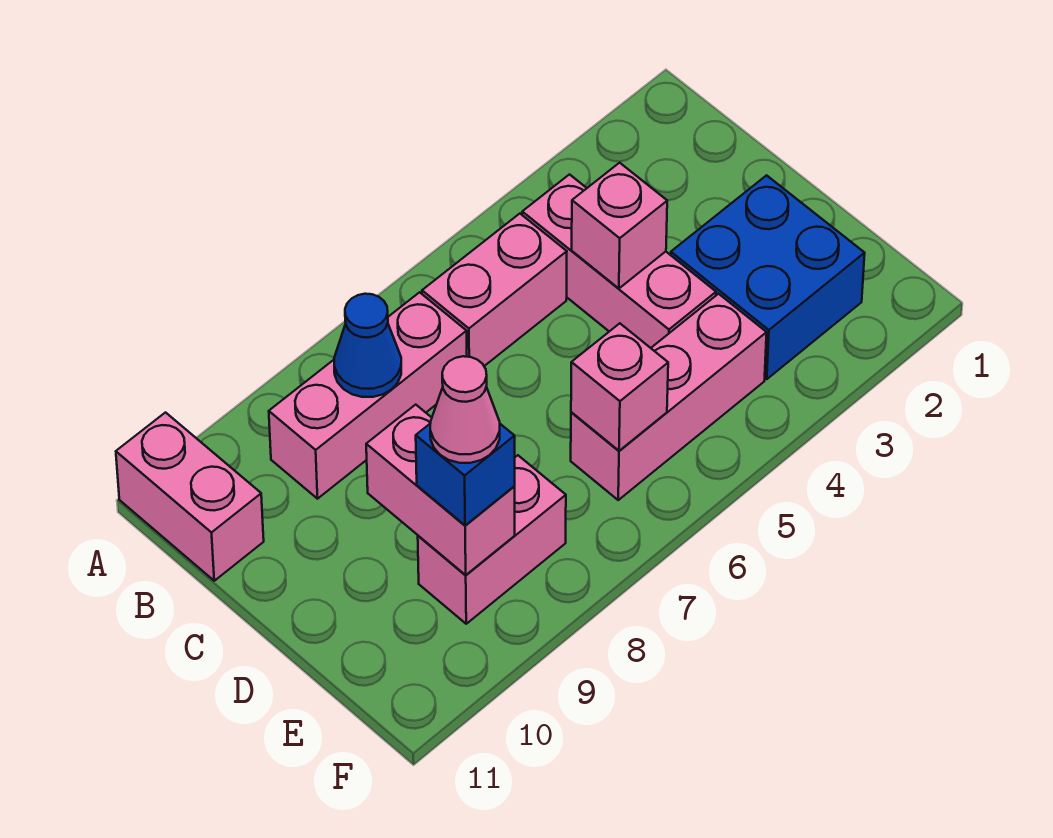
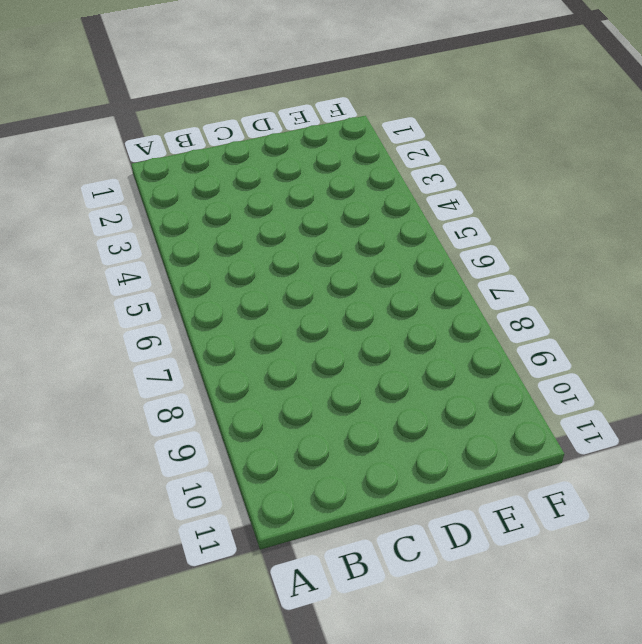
none -> pink 1x2 brick [116,413,264,581]
none -> pink 1x3 brick [522,175,716,348]
none -> pink 1x2 brick [422,214,567,366]

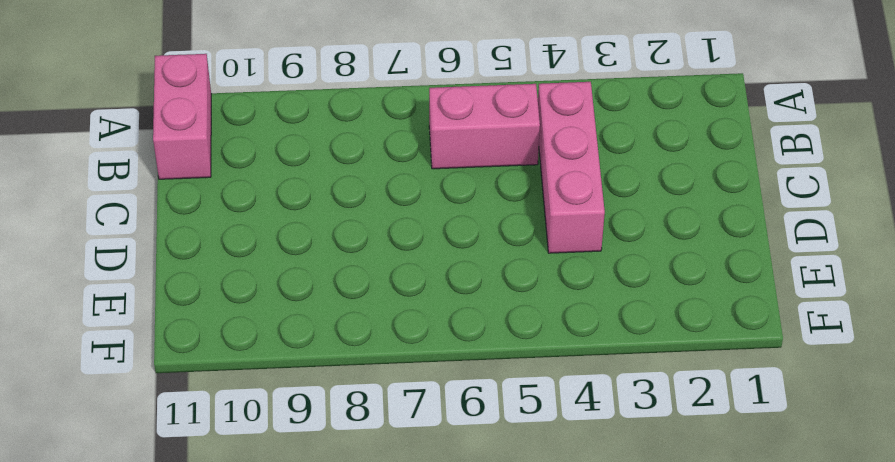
none -> pink 1x3 brick [269,292,467,499]
none -> blue 2x2 brick [671,175,865,379]
none -> pink 1x3 brick [571,294,767,500]

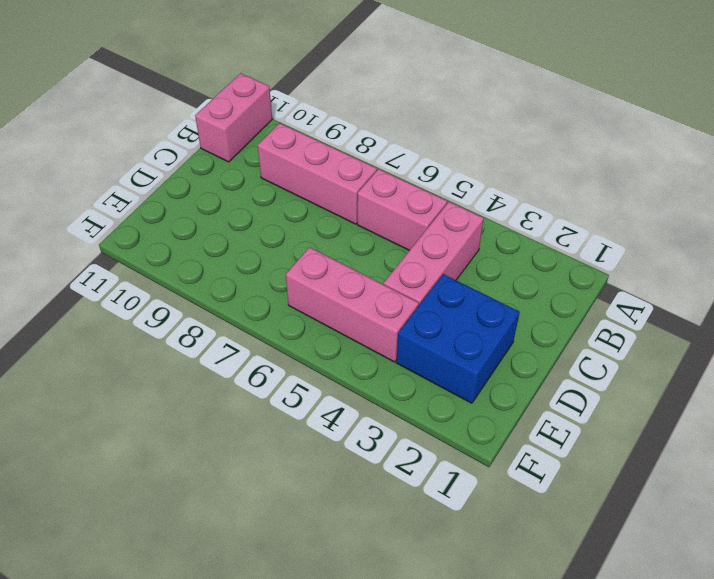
none -> pink 1x2 brick [418,455,566,624]
none -> blue 1x1 cone [334,294,401,397]
none -> pink 1x1 brick [572,163,667,288]

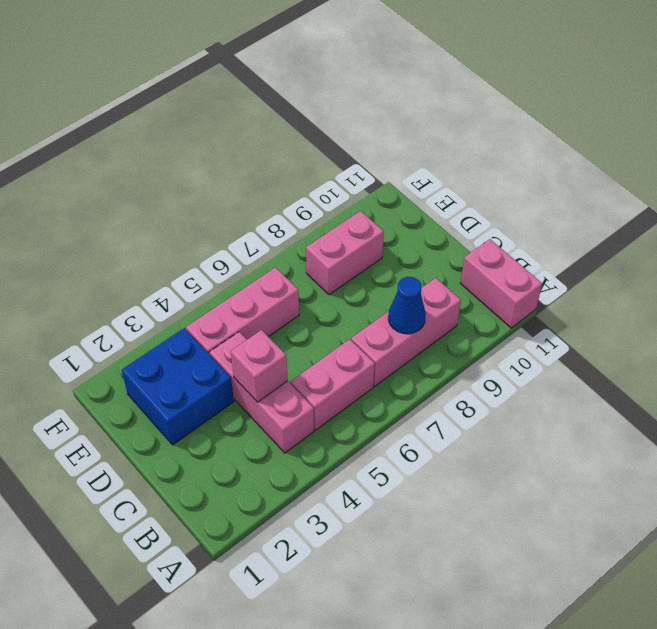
none -> pink 1x2 brick [366,405,515,575]
none -> pink 1x1 brick [571,323,668,451]
none -> blue 1x1 brick [416,424,515,525]

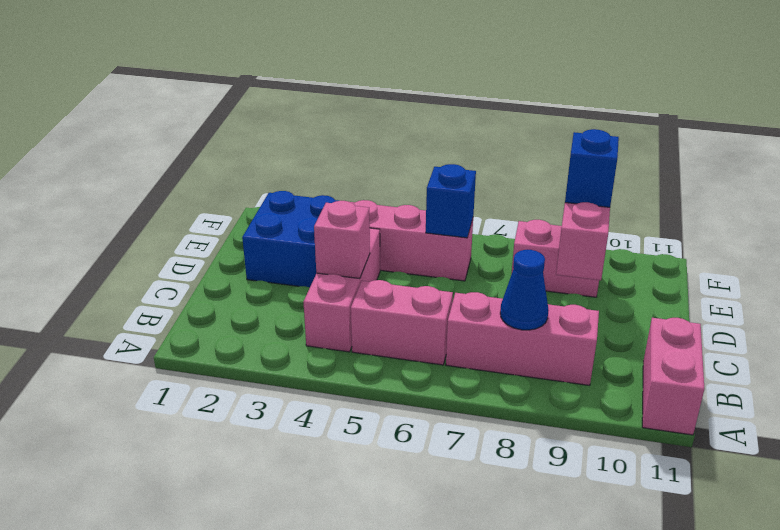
blue 1x1 brick [426,164,476,238] -> pink 1x1 brick [571,323,668,451]
none -> pink 1x1 cone [430,356,500,463]

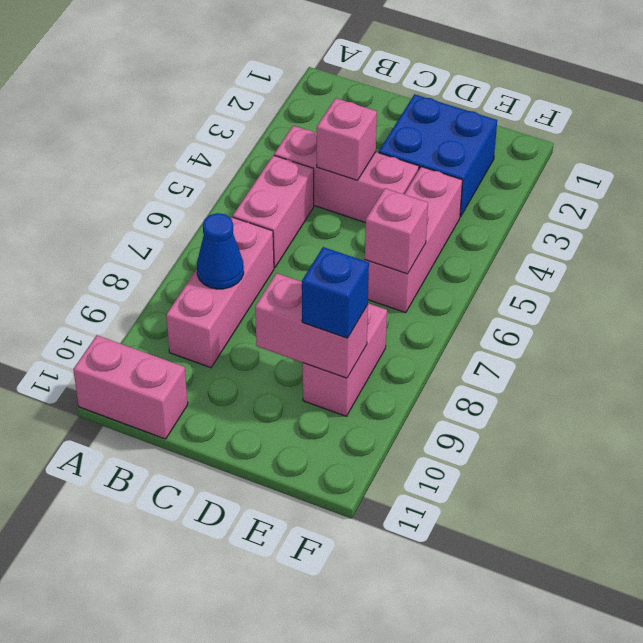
none -> pink 1x1 cone [430,356,500,463]

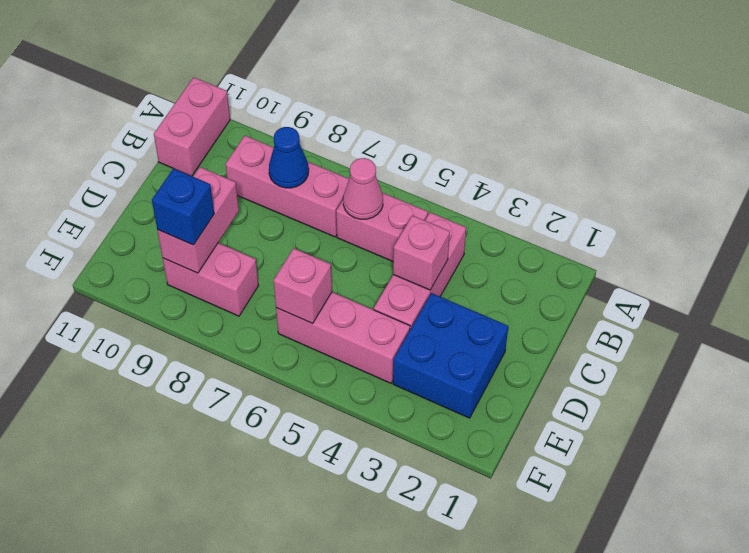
pink 1x1 cone [343,158,383,219] -> pink 1x1 cone moved to [430,356,500,463]

